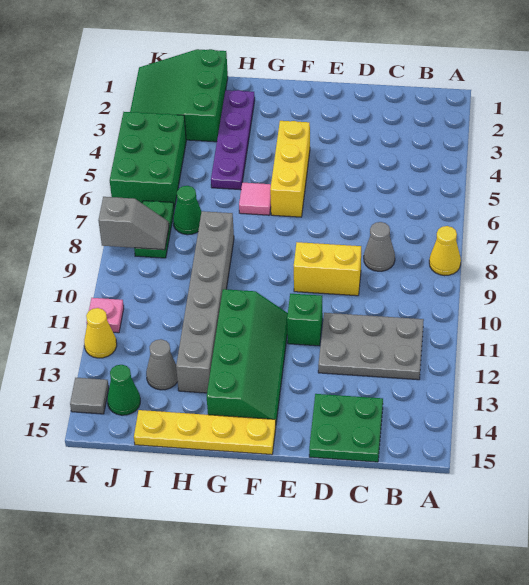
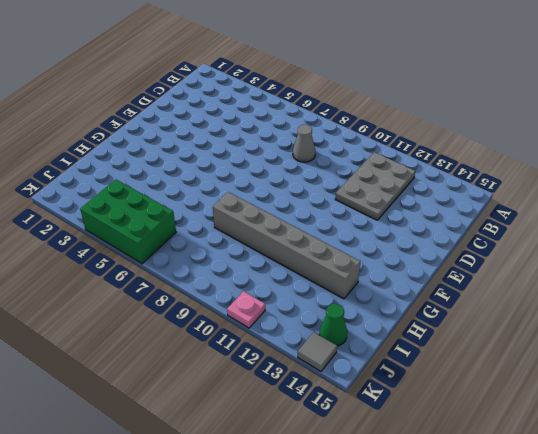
none -> yellow 1x1 cone [429,226,461,276]
none -> green 2x2 plate [309,394,383,462]
none -> yellow 1x2 brick [294,242,361,296]

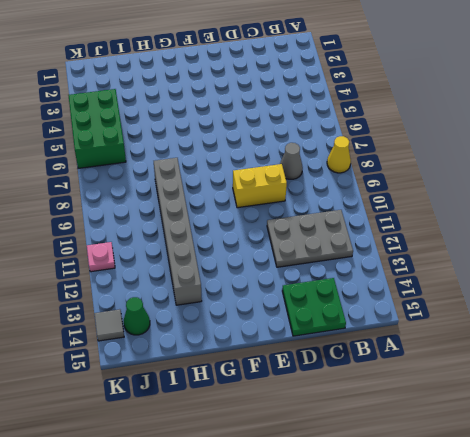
none -> green 1x1 brick [287,294,323,346]
none -> yellow 1x3 brick [270,121,310,217]
none -> green 2x4 slope [207,289,288,422]

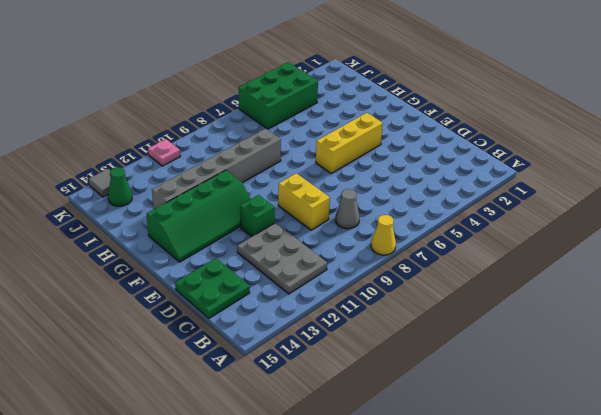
none -> yellow 1x4 plate [134,410,276,455]
none -> pink 1x1 tile [239,183,271,215]
none -> purple 1x4 plate [211,90,255,190]

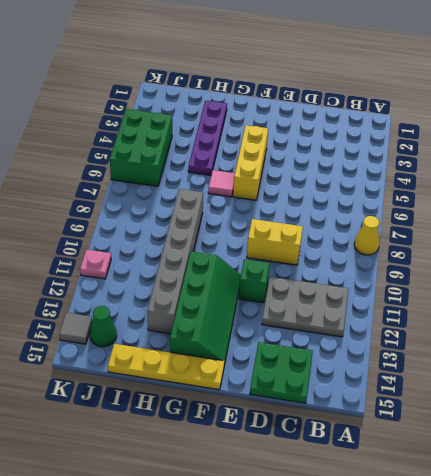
none -> grey 1x1 cone [364,222,395,271]
none -> green 3x3 slope [130,49,228,142]
none -> green 1x1 cone [173,186,202,235]

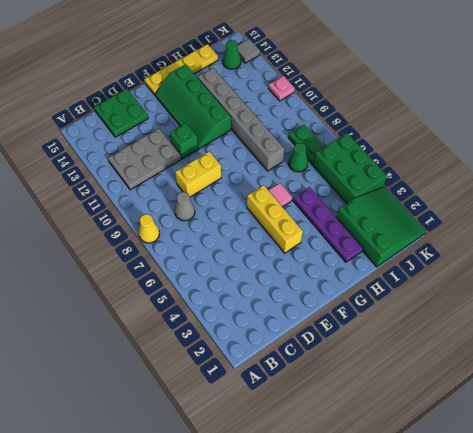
none -> grey 1x1 cone [146,339,178,390]
none -> yellow 1x1 cone [84,308,117,358]
none -> grey 1x2 slope [98,197,169,250]

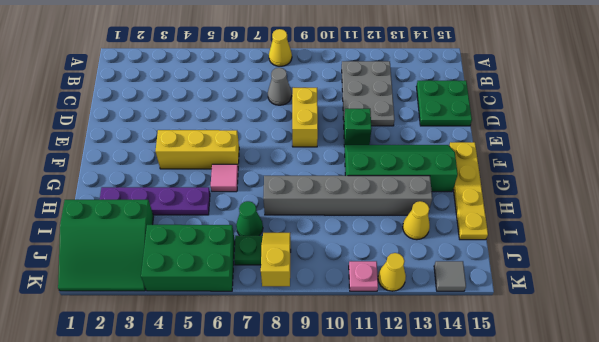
yellow 1x1 cone [403,201,430,240] -> grey 1x1 cone [146,339,178,390]
yellow 1x2 slope [261,233,290,286] -> grey 1x2 slope [98,197,169,250]
none -> green 1x1 cone [107,365,140,415]

